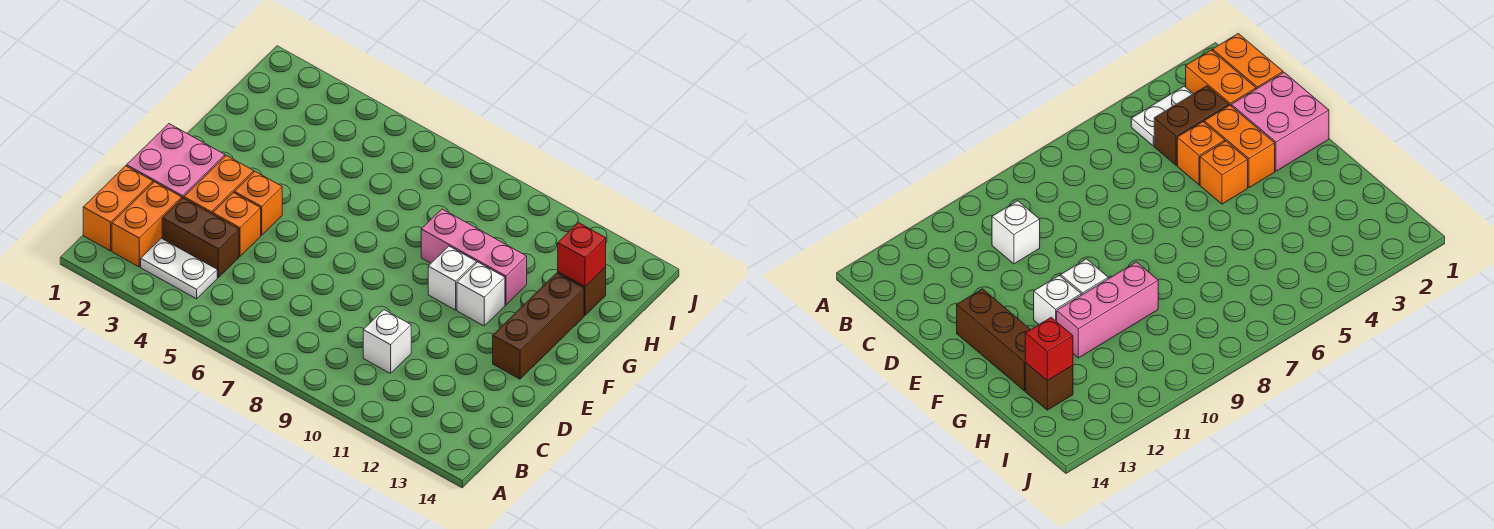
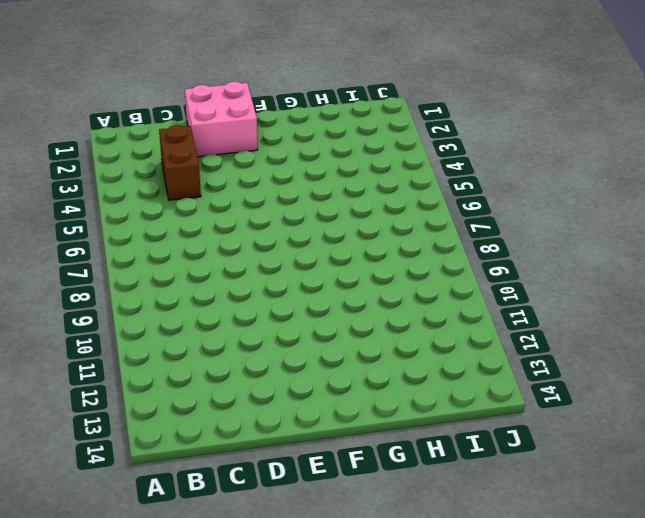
none -> orange 1x2 brick [83,166,153,251]
none -> orange 1x2 brick [112,182,182,267]
none -> white 1x2 plate [141,238,217,299]

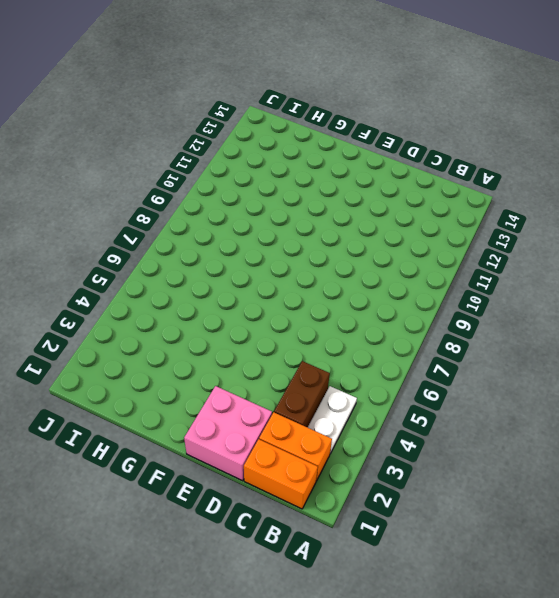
none -> white 1x1 brick [363,310,411,373]
none -> orange 1x2 brick [184,155,254,214]
none -> orange 1x1 brick [213,193,261,256]

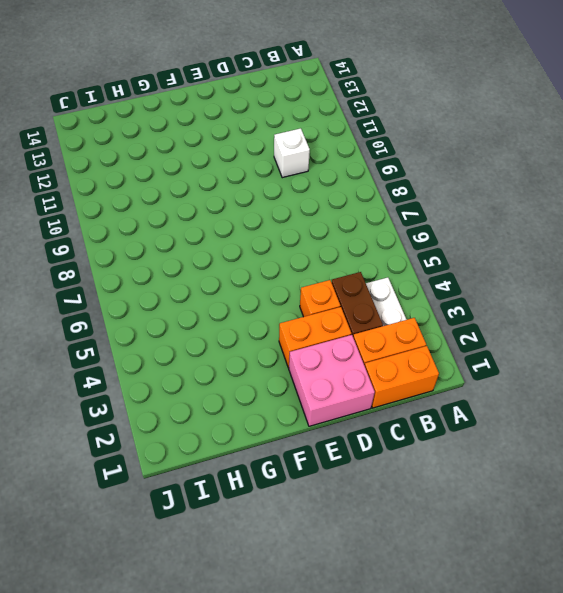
none -> orange 1x1 brick [234,172,282,235]
none -> brown 1x3 brick [493,273,584,379]
none -> white 1x1 brick [428,246,476,310]

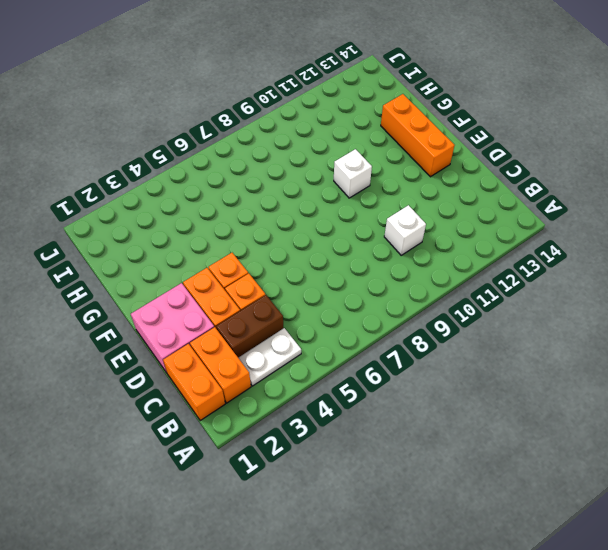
orange 1x3 brick [381,94,455,177] -> brown 1x3 brick [493,273,584,379]
none -> white 1x1 brick [457,262,505,326]
none -> pink 1x3 brick [421,209,527,305]
none -> brown 1x1 brick [558,267,606,316]

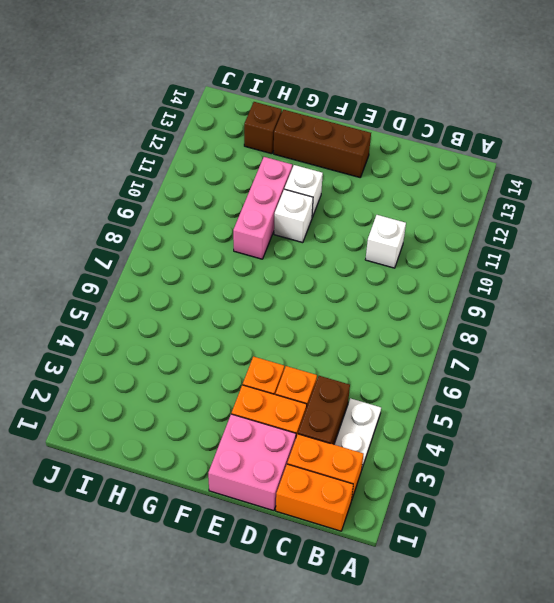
none -> red 1x1 brick [558,223,606,287]

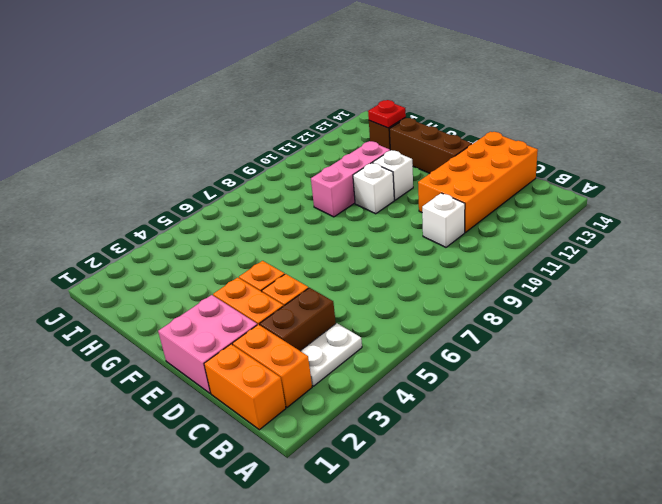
orange 2x4 brick [418,132,538,233] -> none
red 1x1 plate [368,100,406,128] -> red 1x1 brick [558,223,606,287]

